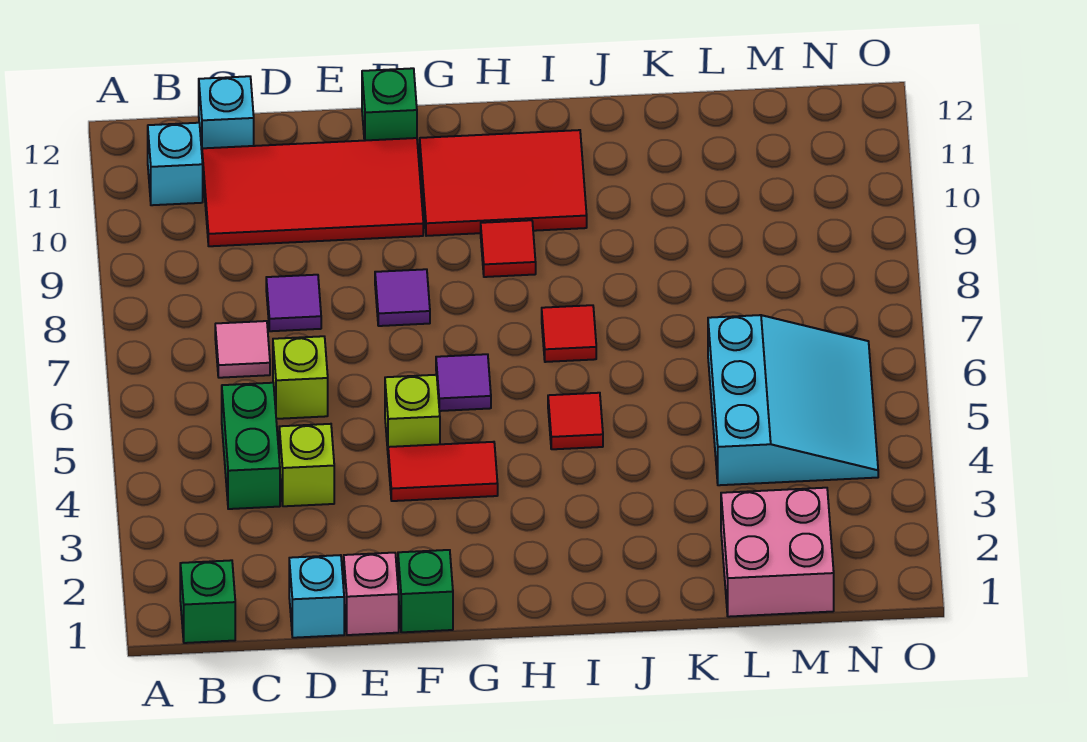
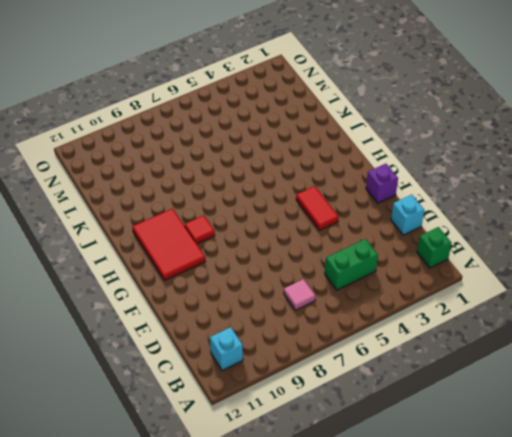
purple 1x1 brick [366,164,398,203] -> green 1x1 brick [398,550,453,632]
none -> red 2x4 tile [202,138,423,246]
none -> cyan 1x1 brick [199,76,254,150]
none -> lime 1x1 brick [279,424,334,506]

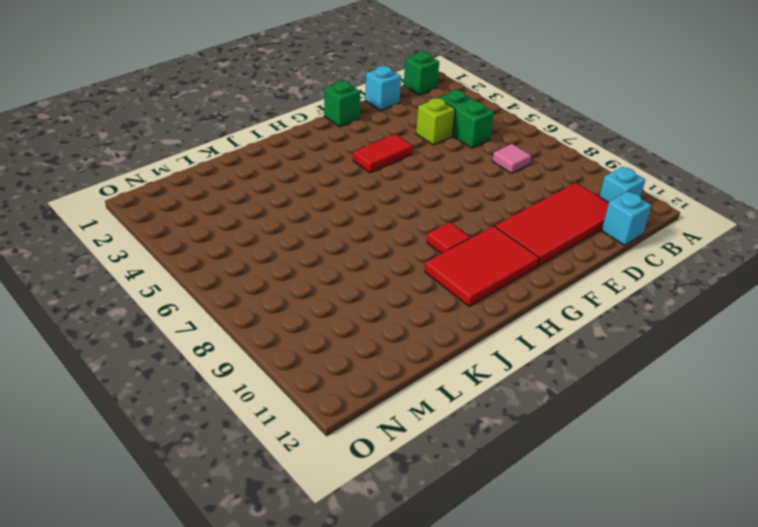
none -> lime 1x1 brick [273,336,328,419]
none -> purple 1x1 tile [266,275,321,331]
none -> pink 1x1 brick [344,553,399,635]

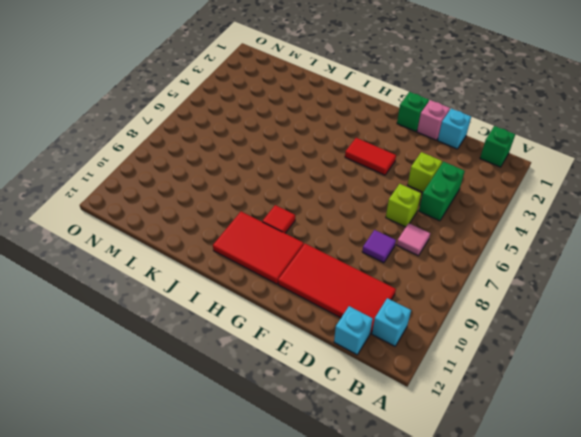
none -> lime 1x1 brick [385,375,440,450]
none -> purple 1x1 tile [375,269,430,326]
none -> green 1x1 brick [362,68,417,141]

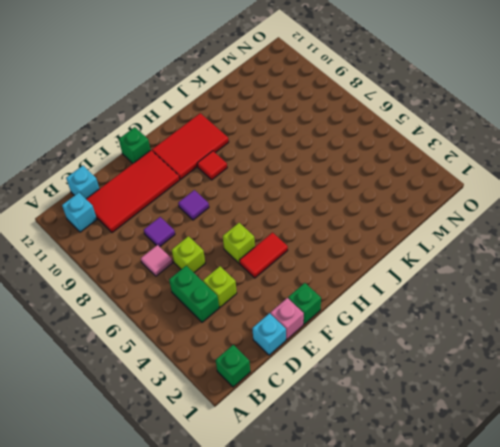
none -> purple 1x1 tile [436,354,491,411]
none -> red 1x1 tile [548,393,603,449]
none -> red 1x1 tile [542,305,596,362]

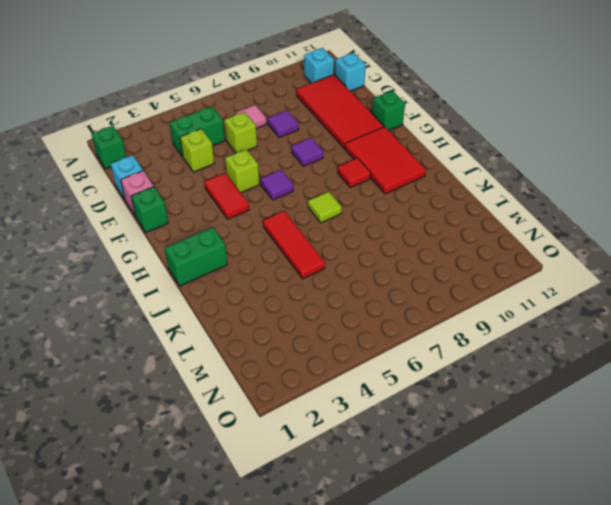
green 1x2 brick [165,227,227,286] -> none
red 1x3 tile [263,211,325,279] -> red 1x1 tile [548,393,603,449]
lime 1x1 tile [308,192,342,223] -> red 1x1 tile [542,305,596,362]
none -> pink 2x2 brick [721,488,834,617]
none -> cyan 3x3 slope [708,315,878,485]

